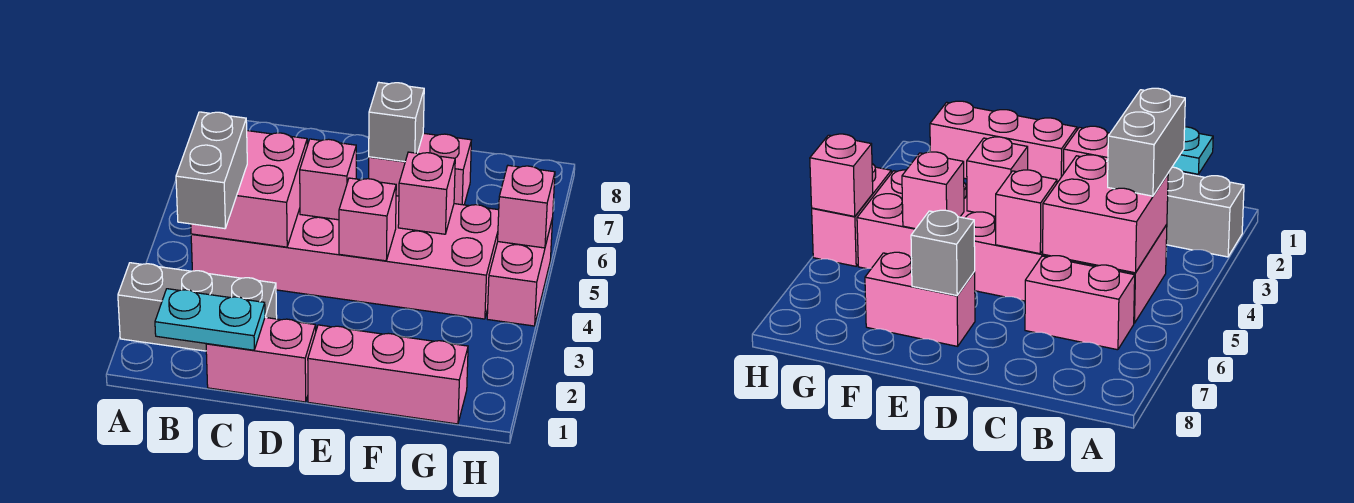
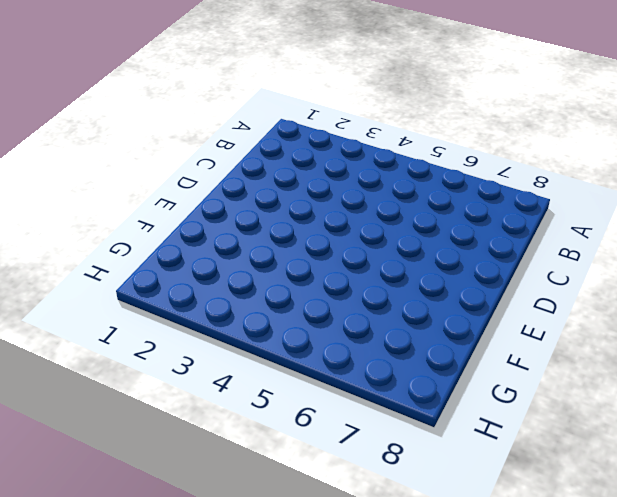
none -> grey 1x3 brick [118,263,277,351]
none -> pink 2x6 brick [191,196,499,319]
none -> pink 1x2 brick [1025,256,1135,350]

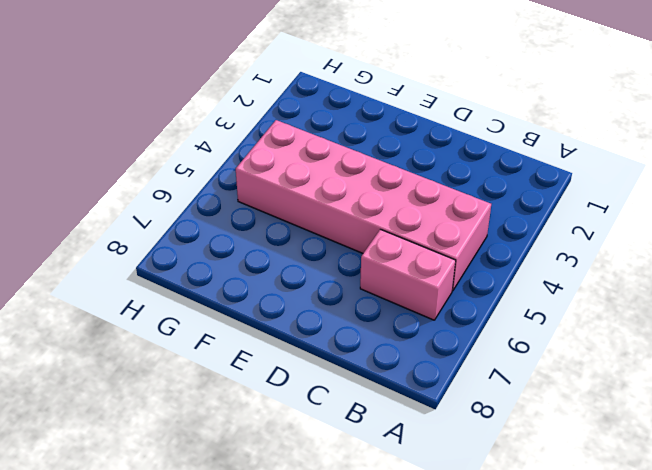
none -> grey 1x3 brick [118,263,277,351]
none -> pink 1x2 brick [206,317,316,402]
none -> pink 1x3 brick [308,325,468,424]

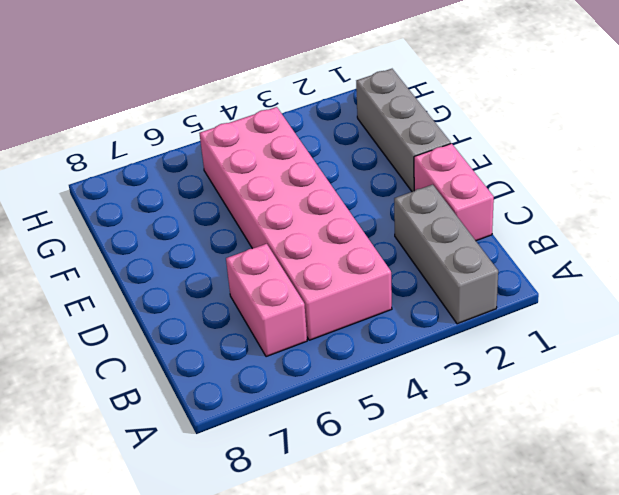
grey 1x3 brick [356,69,451,192] -> pink 1x3 brick [308,325,468,424]
none -> pink 1x2 brick [369,133,471,205]
none -> pink 1x2 brick [487,218,553,326]
none -> cyan 1x2 plate [155,289,265,350]

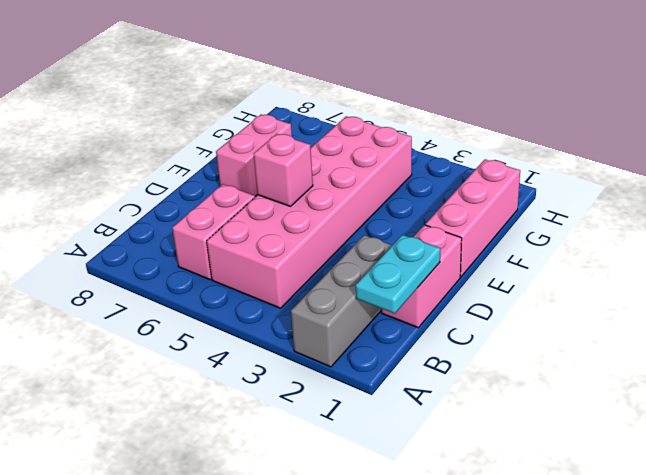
none -> pink 1x2 brick [487,218,553,326]
none -> pink 2x2 brick [191,131,307,247]
none -> pink 1x1 brick [339,178,396,261]

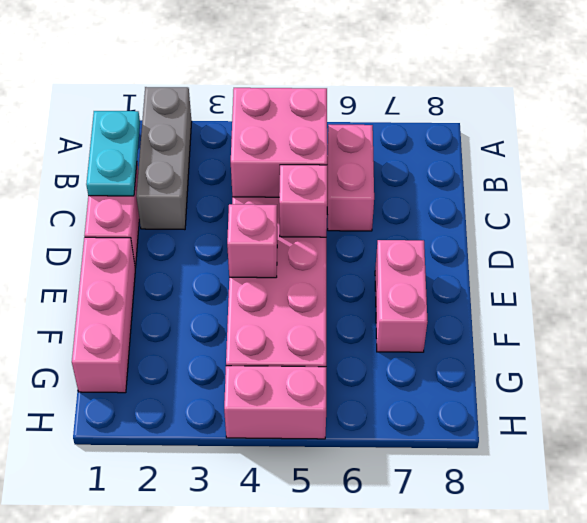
none -> grey 1x1 brick [369,82,424,162]
none -> pink 1x1 brick [398,152,455,234]
none -> pink 1x1 brick [498,166,555,248]

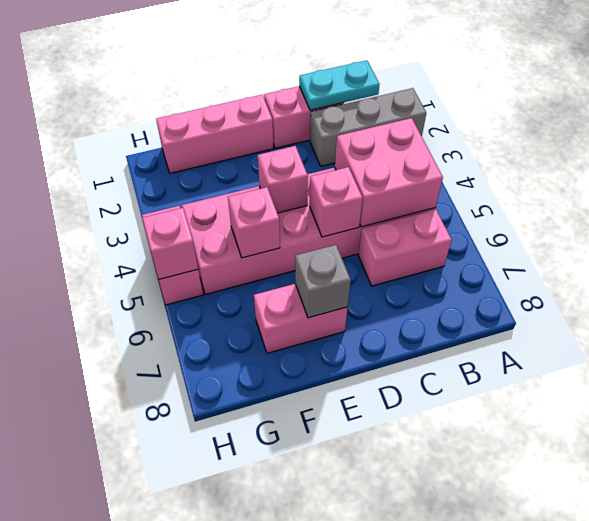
none -> grey 1x2 brick [176,112,247,229]

